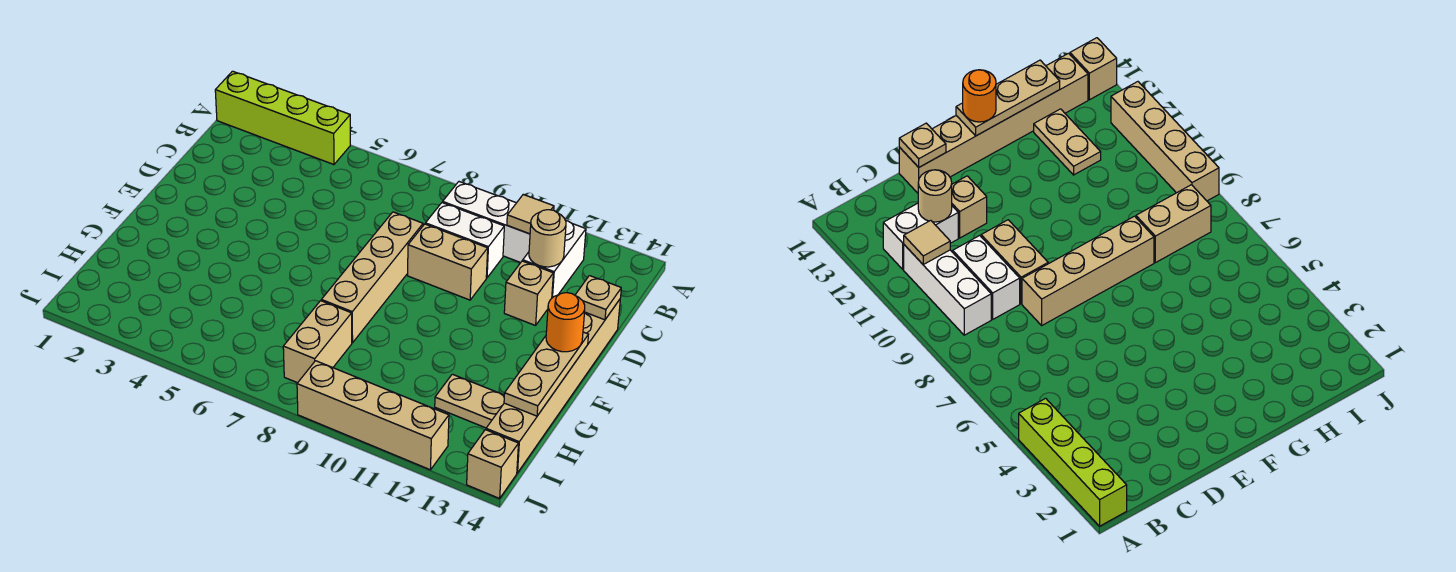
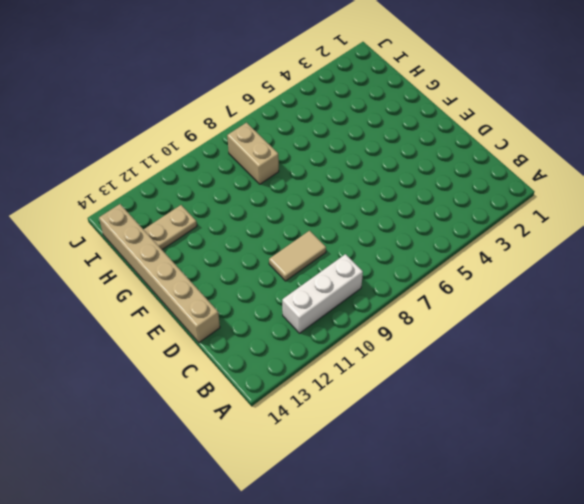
tan 1x2 tile [269,231,326,281] -> tan 1x2 brick [408,224,488,300]
none -> lime 1x4 brick [215,71,350,165]
none -> white 1x2 brick [523,221,586,298]
none -> white 1x2 brick [425,203,504,278]

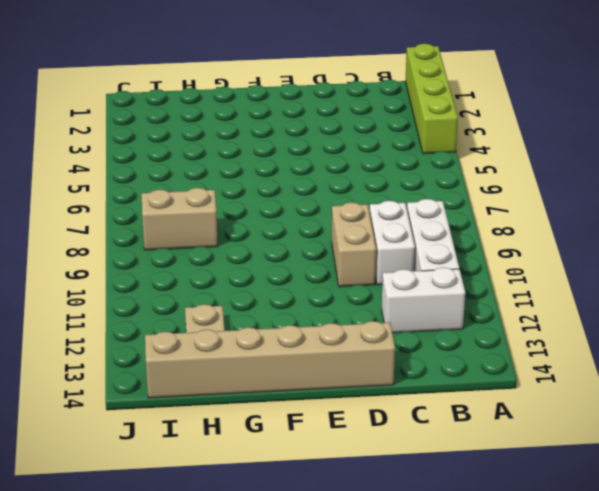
none -> tan 1x4 brick [321,212,423,343]
none -> tan 1x1 brick [504,261,553,325]
none -> tan 1x4 brick [297,361,449,470]

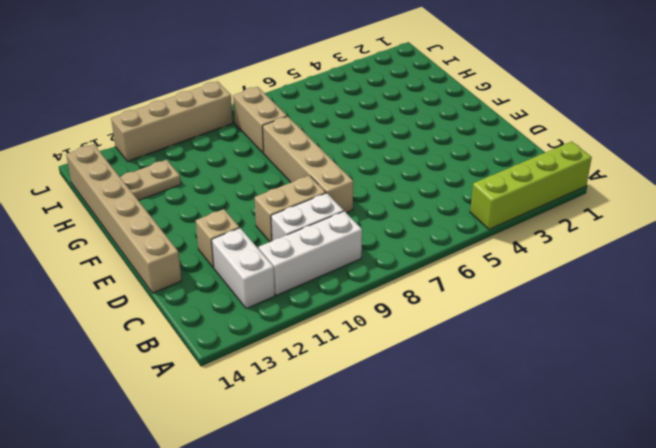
none -> tan 1x1 brick [467,430,518,498]
none -> tan 1x1 tile [507,195,554,234]
none -> tan 1x1 round brick [529,210,566,267]

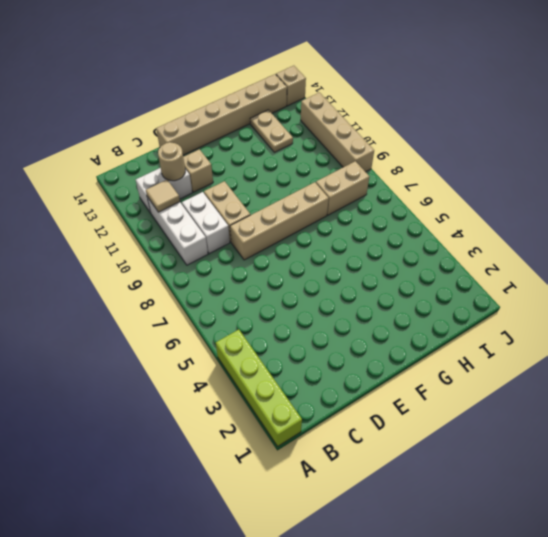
none -> tan 1x1 plate [575,276,621,320]
none -> tan 1x3 plate [504,332,588,416]
none -> orange 1x1 round brick [546,293,585,352]

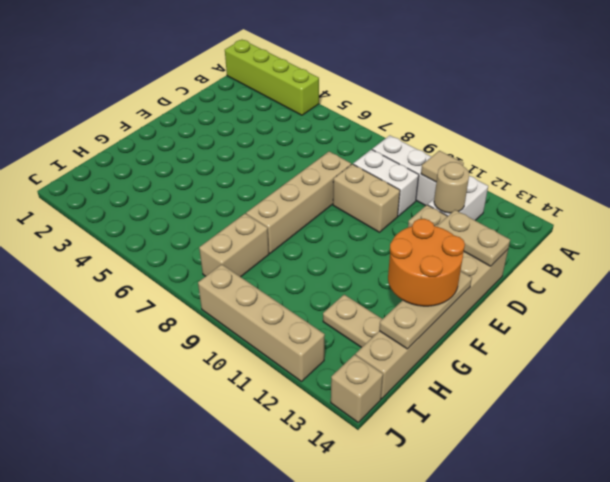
tan 1x2 plate [437,210,510,266] -> tan 1x1 plate [575,276,621,320]
orange 2x2 round brick [388,219,465,306] -> orange 1x1 round brick [546,293,585,352]

